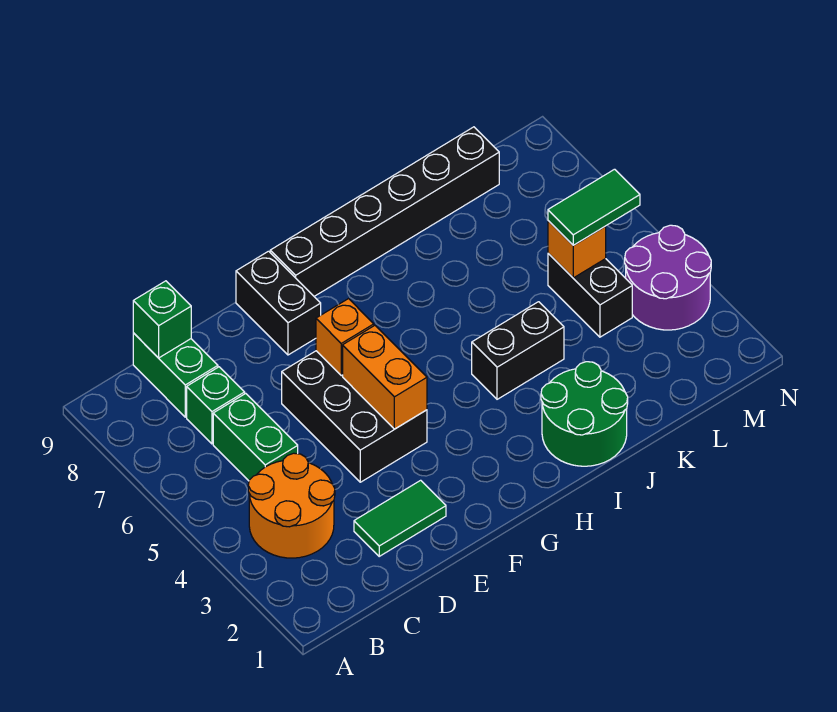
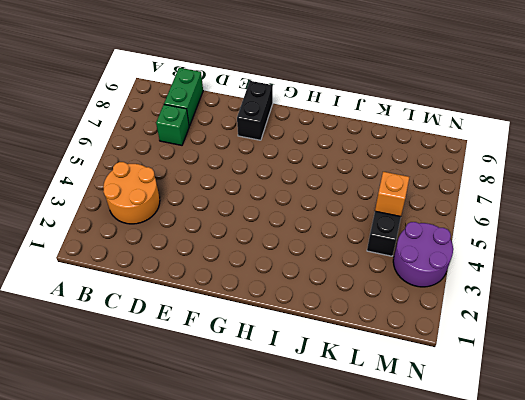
none -> green 1x2 brick [213,394,298,481]
none -> green 1x2 tile [354,480,446,556]
none -> black 2x3 brick [282,351,427,482]

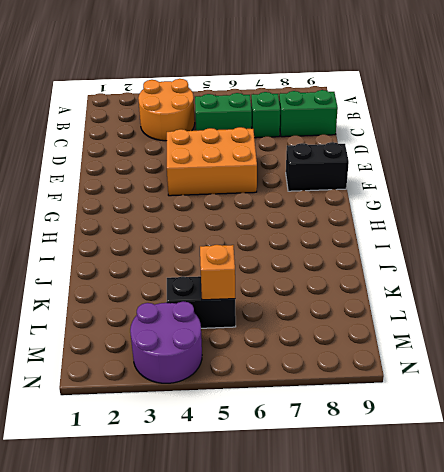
orange 2x3 brick [167,127,257,196] -> black 2x3 brick [282,351,427,482]
none -> green 1x2 tile [354,480,446,556]
none -> black 1x6 brick [270,127,499,296]
none -> green 2x2 round brick [541,362,628,466]

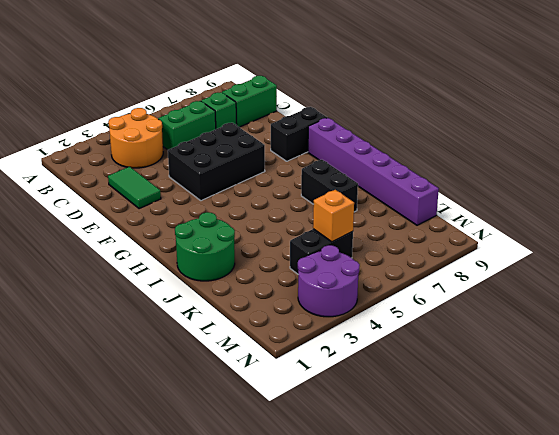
purple 1x6 brick [308,118,439,225] -> black 1x6 brick [270,127,499,296]
black 1x2 brick [301,160,358,212] -> black 1x2 brick moved to [472,302,564,399]
none -> green 1x1 brick [133,281,191,358]
none -> orange 1x2 brick [343,326,427,429]
none -> orange 1x1 brick [316,299,374,376]

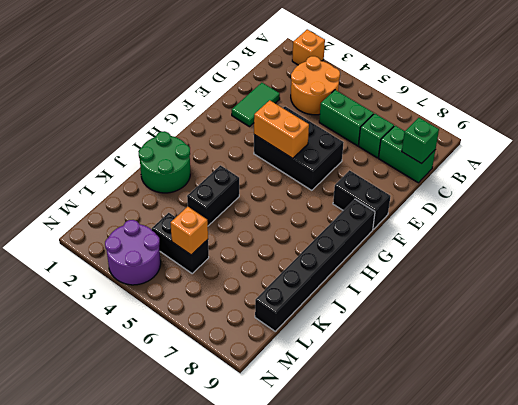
orange 1x1 brick [292,29,325,65] -> orange 1x1 brick moved to [316,299,374,376]
none -> green 1x2 tile [548,169,640,245]

